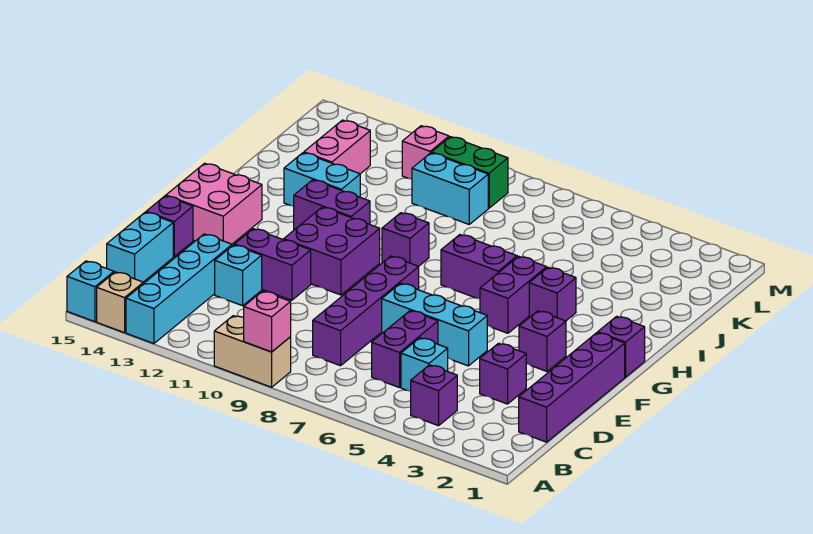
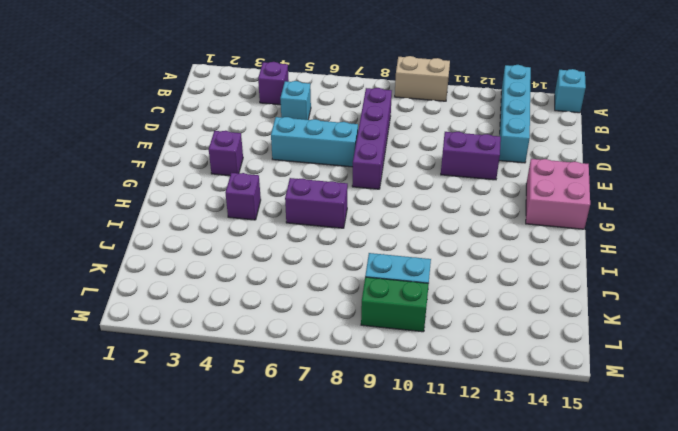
none -> tan 1x1 brick [97,272,143,333]
none -> purple 1x4 brick [519,333,625,442]
none -> purple 1x2 brick [372,311,438,388]
none -> cyan 1x2 brick [107,212,173,282]

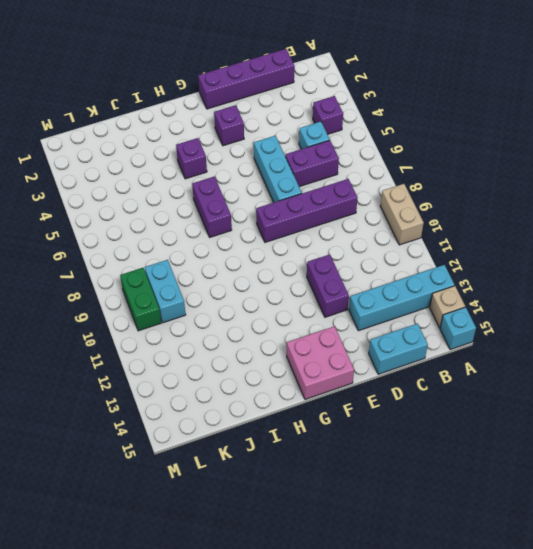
none -> purple 1x1 brick [480,343,526,404]
none -> cyan 1x1 brick [215,245,262,306]
none -> purple 1x1 brick [146,196,193,256]
none -> purple 2x2 brick [284,207,380,295]

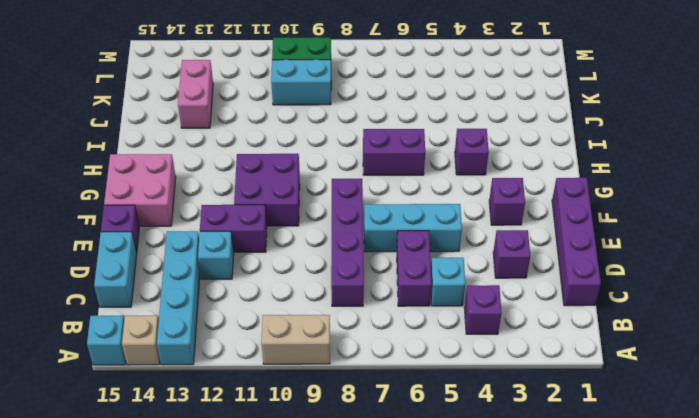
none -> purple 1x1 brick [598,316,645,377]
none -> purple 1x2 brick [480,256,547,333]
none -> purple 1x1 brick [382,213,429,266]
none -> purple 1x2 brick [294,180,370,230]

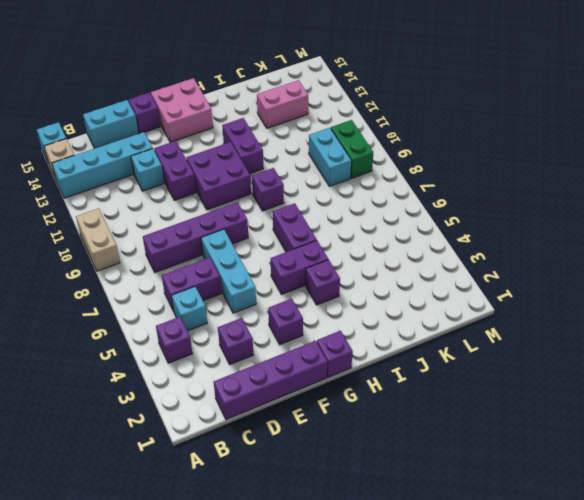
none -> cyan 1x2 brick [284,153,360,206]
none -> pink 1x1 brick [402,126,449,179]
none -> pink 1x1 brick [244,291,291,352]

